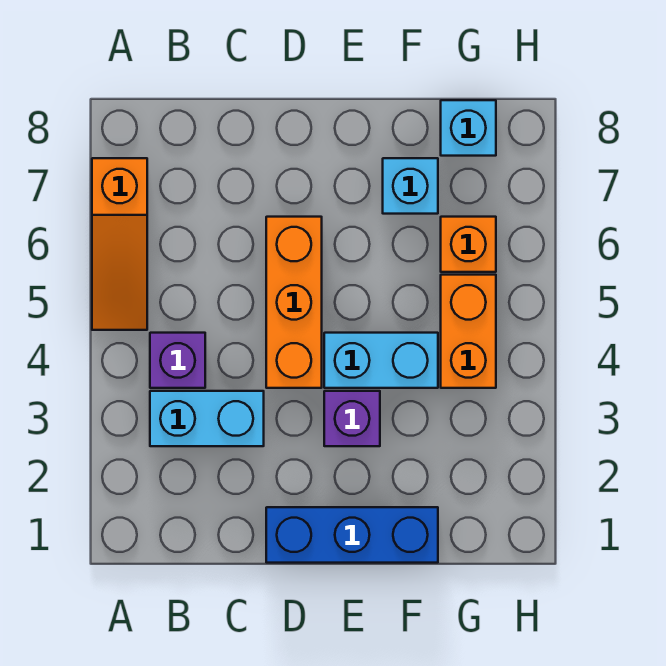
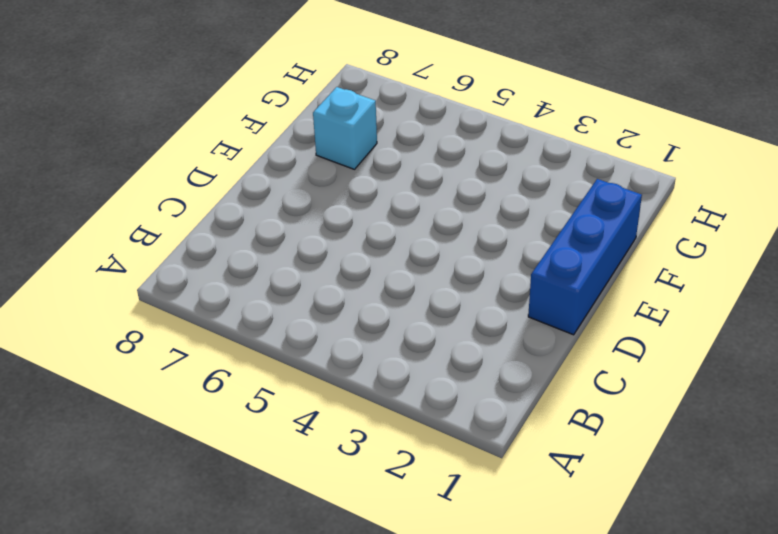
none -> orange 1x3 slope [92,158,147,330]
none -> cyan 1x2 brick [150,391,264,446]

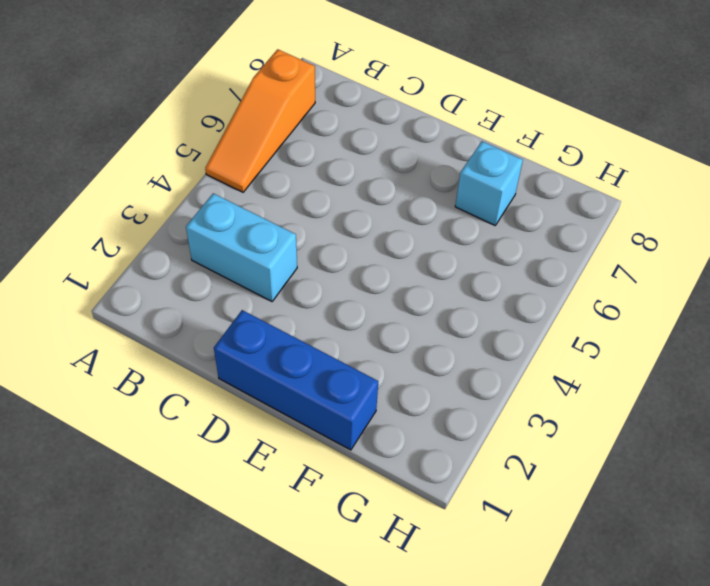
none -> purple 1x1 brick [150,333,205,388]
none -> orange 1x3 brick [266,217,322,388]

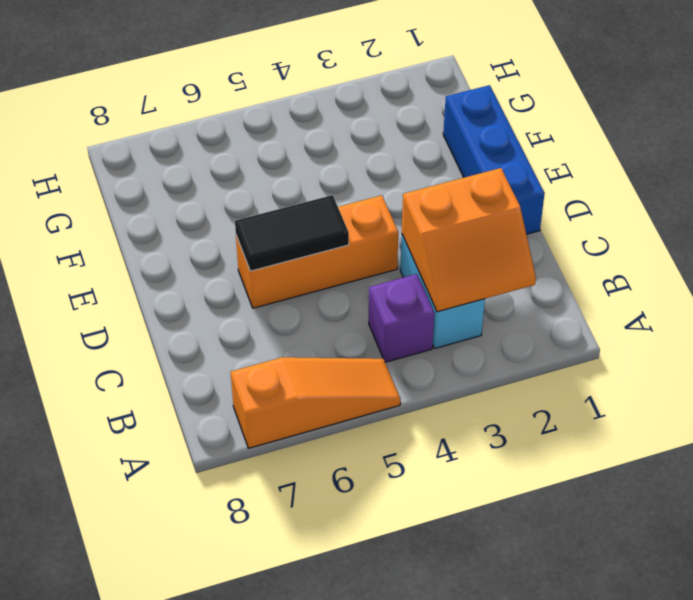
orange 2x2 slope [402,168,536,312] -> none
black 1x2 tile [235,195,349,271] -> none
none -> purple 1x1 brick [324,391,380,446]
none -> cyan 1x2 brick [324,333,438,388]

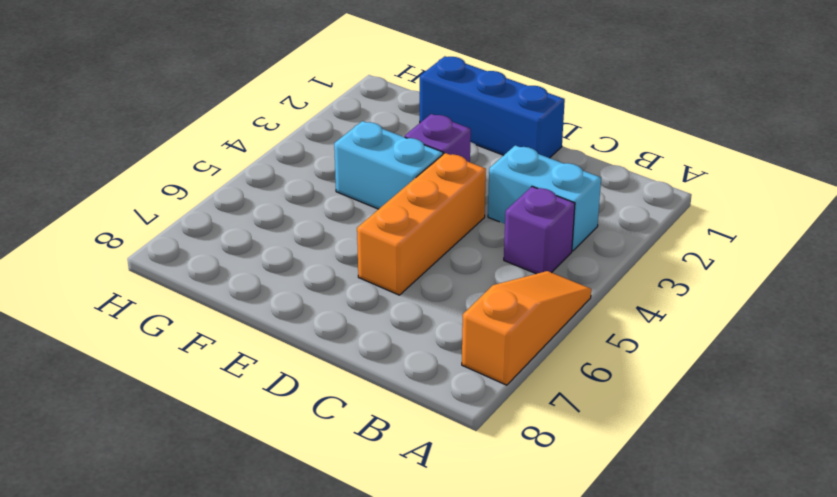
none -> cyan 1x1 brick [383,158,438,214]
none -> orange 1x2 brick [441,275,496,388]

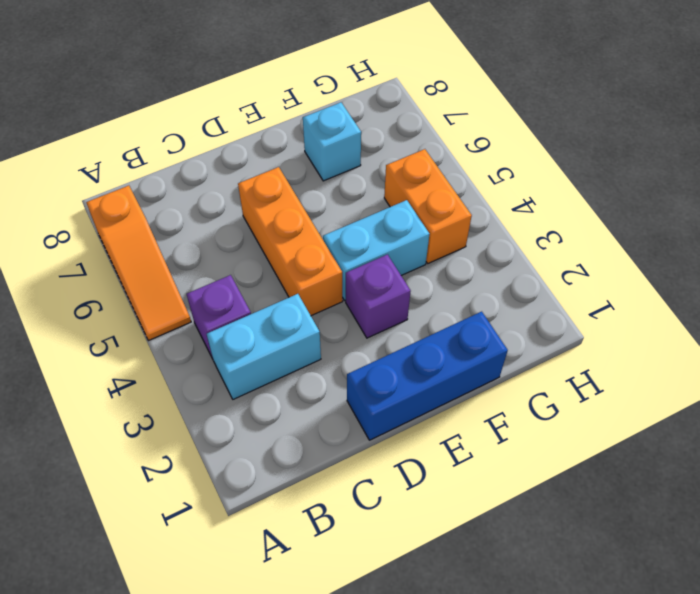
none -> orange 1x1 brick [441,217,496,272]
none -> cyan 1x1 brick [441,100,496,156]

